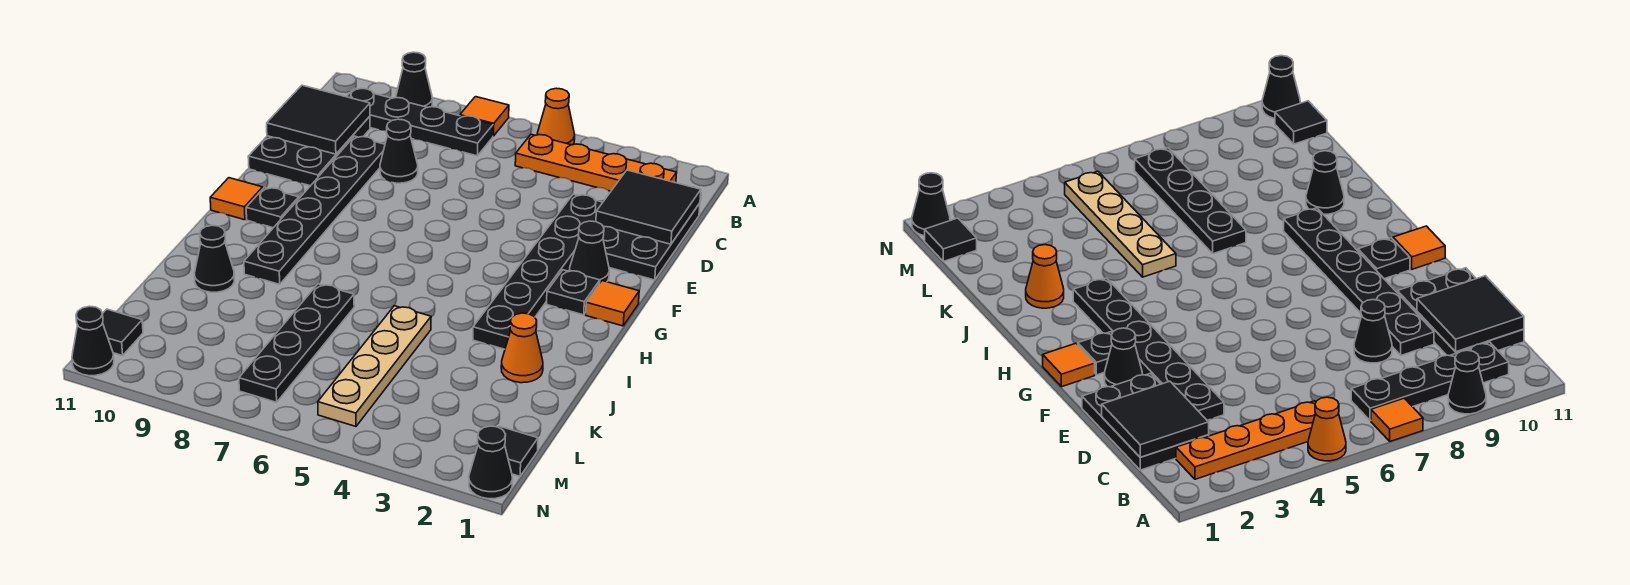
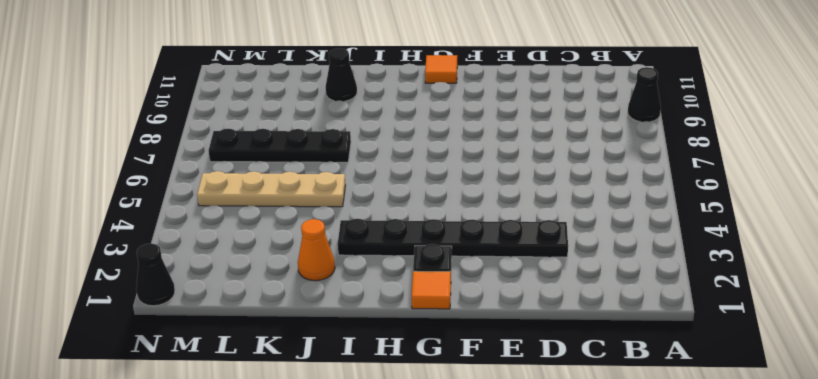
none -> orange 1x1 cone [537,88,575,145]
none -> orange 1x1 tile [460,97,509,136]
none -> orange 1x4 plate [515,134,677,191]

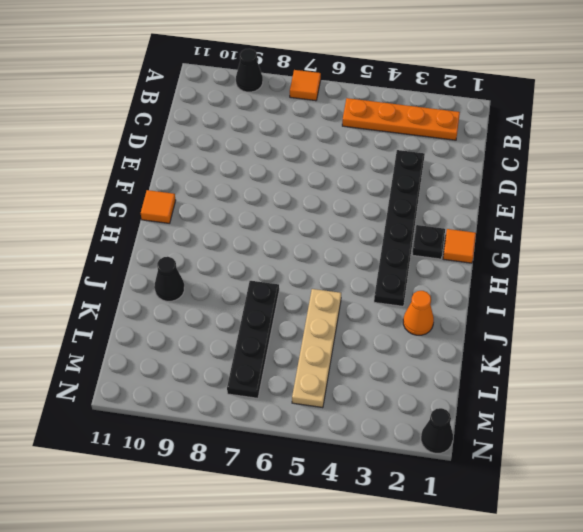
none -> orange 1x1 cone [537,88,575,145]
none -> black 1x4 plate [347,88,493,156]
none -> black 2x3 plate [603,203,700,280]

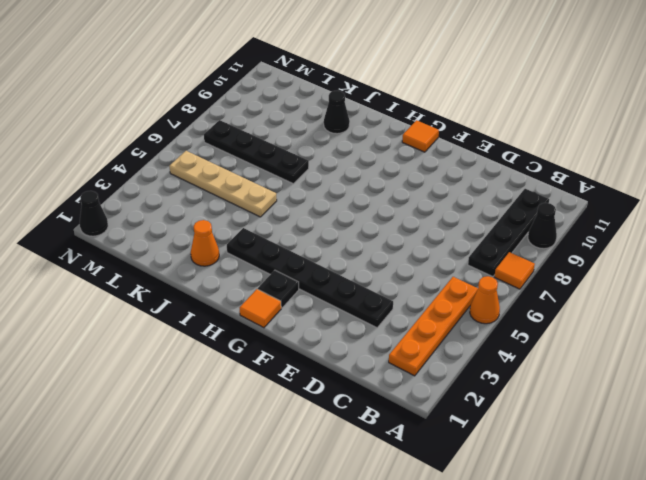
none -> black 2x3 plate [603,203,700,280]
none -> black 2x3 plate [248,116,370,186]
none -> black 1x1 cone [380,119,418,183]

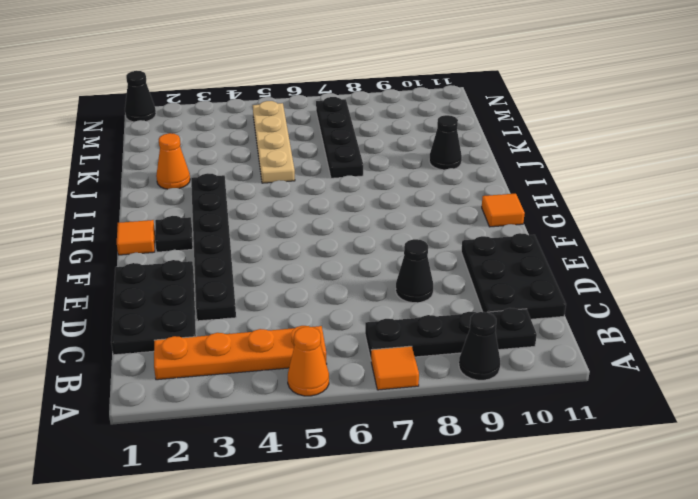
none -> black 1x6 plate [244,136,385,284]
none -> black 1x1 cone [570,221,609,282]
none -> black 1x1 plate [246,188,299,228]

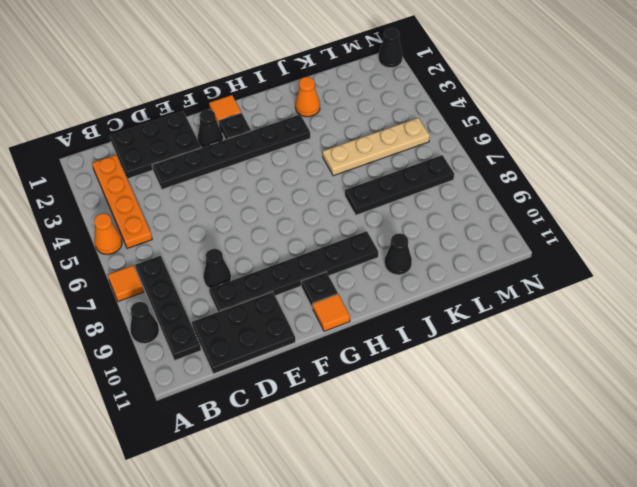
none -> black 1x1 tile [498,426,538,476]
none -> black 1x1 tile [103,309,143,356]
none -> black 1x1 cone [72,306,114,376]

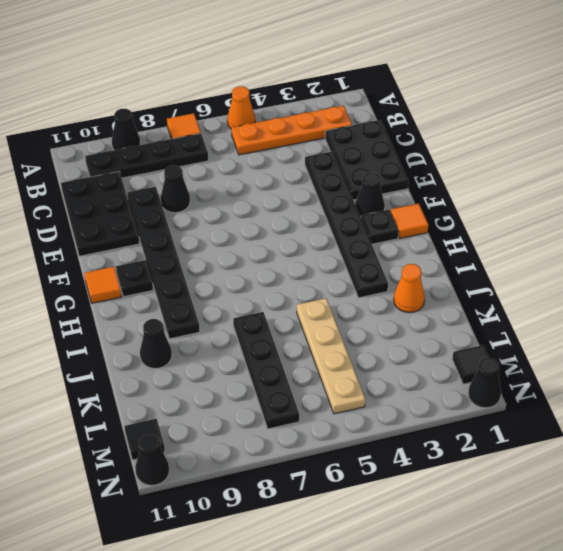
none -> black 2x2 tile [596,170,701,244]
none -> black 2x2 tile [267,85,370,154]

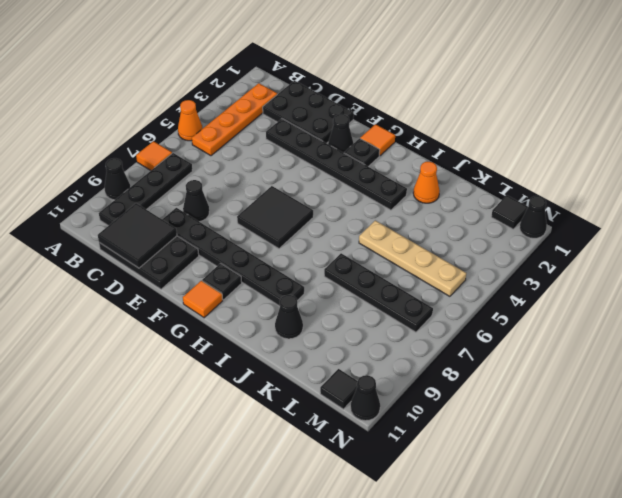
black 2x2 tile [237,186,313,249] -> black 2x2 tile moved to [596,170,701,244]

